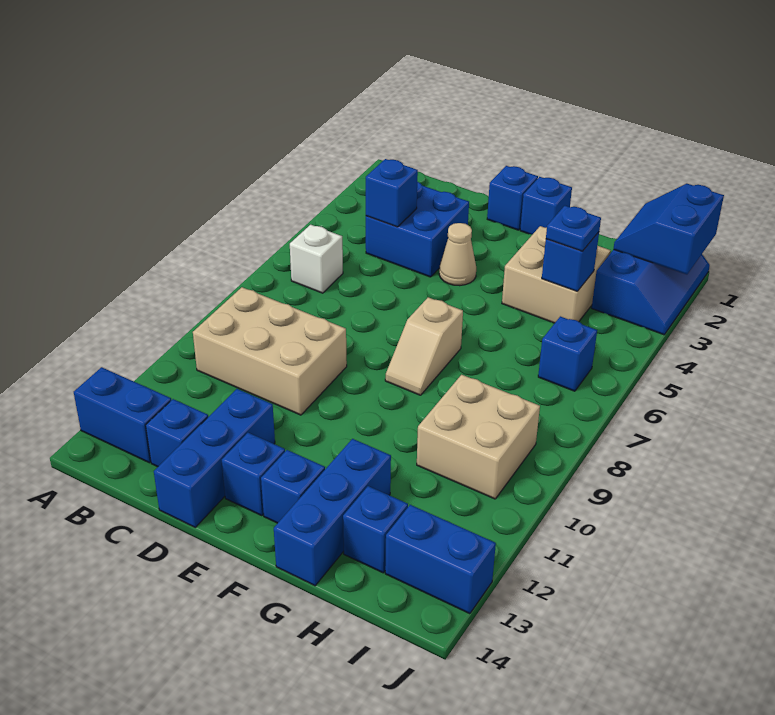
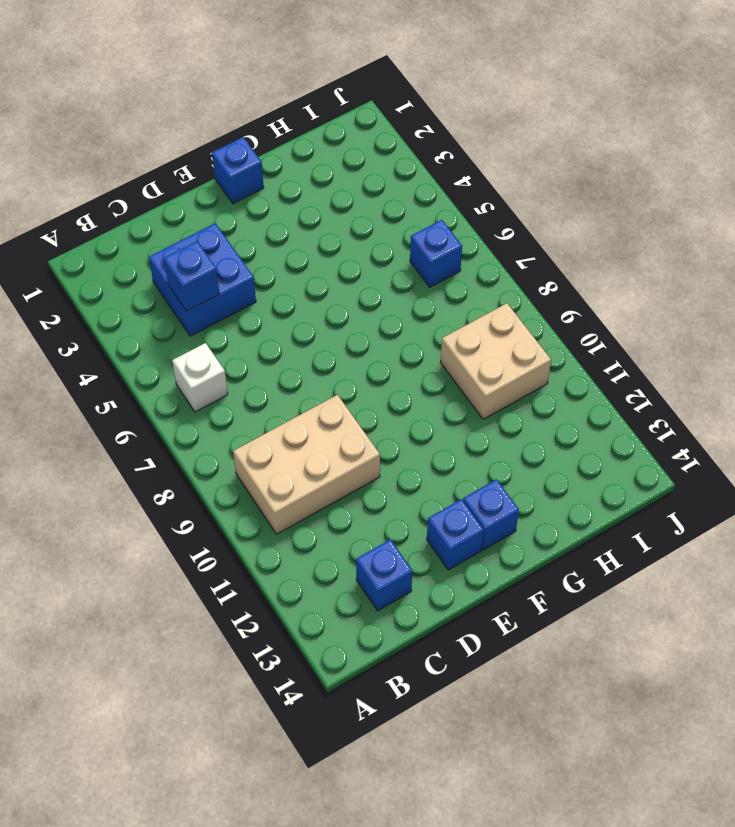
none -> blue 1x2 brick [74,367,171,463]
none -> blue 1x3 brick [154,389,275,527]
none -> blue 1x1 brick [487,166,538,230]

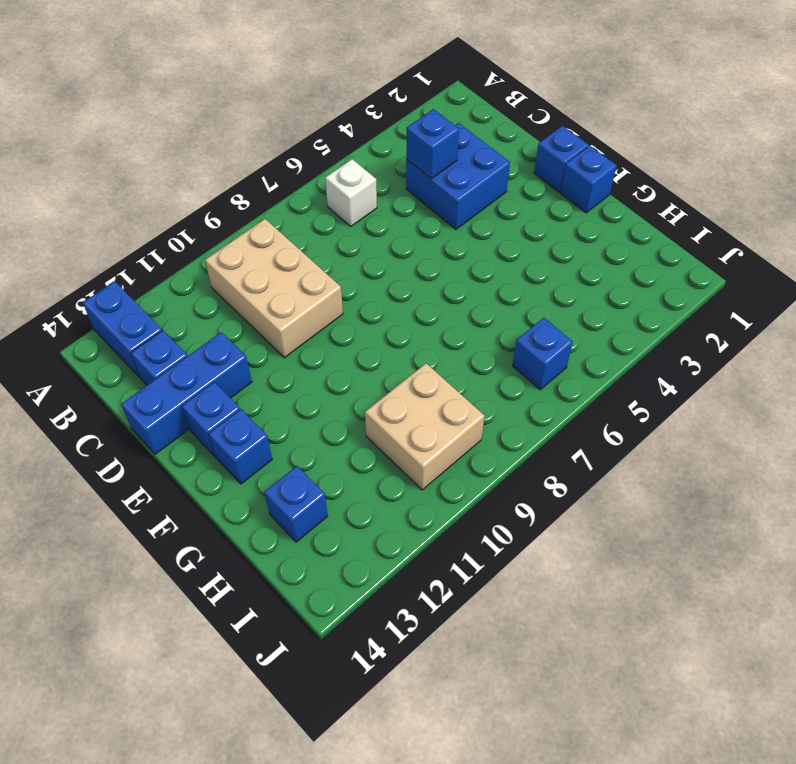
none -> tan 1x1 cone [439,223,476,286]
none -> tan 1x2 slope [385,297,463,395]
none -> tan 2x2 brick [502,226,611,323]

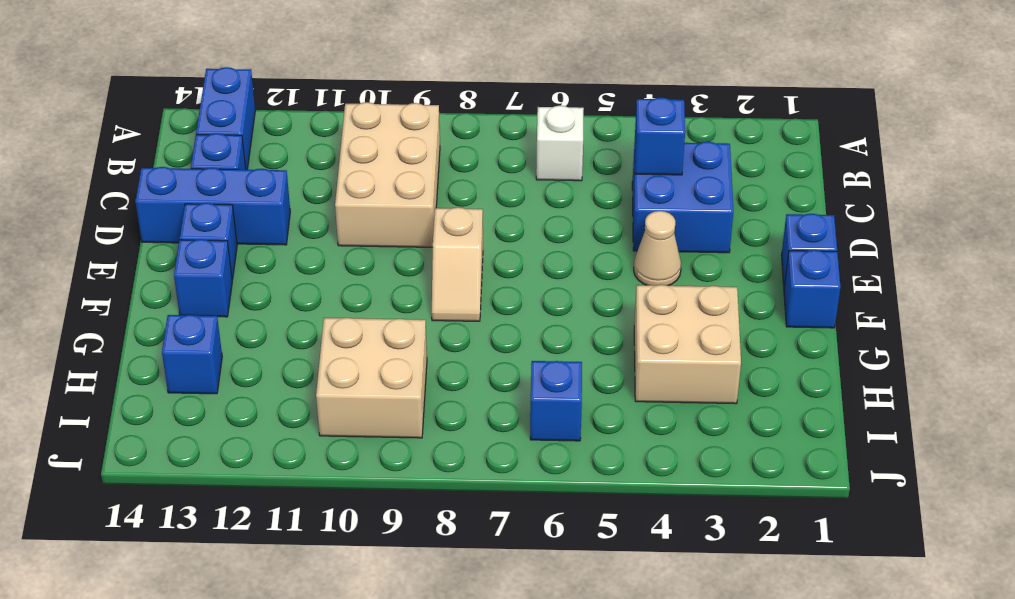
tan 1x2 slope [432,207,483,321] -> tan 1x2 slope turned to [385,297,463,395]
none -> blue 1x3 brick [274,439,391,586]
none -> blue 2x3 slope [592,250,710,335]
none -> blue 1x2 brick [385,505,496,614]

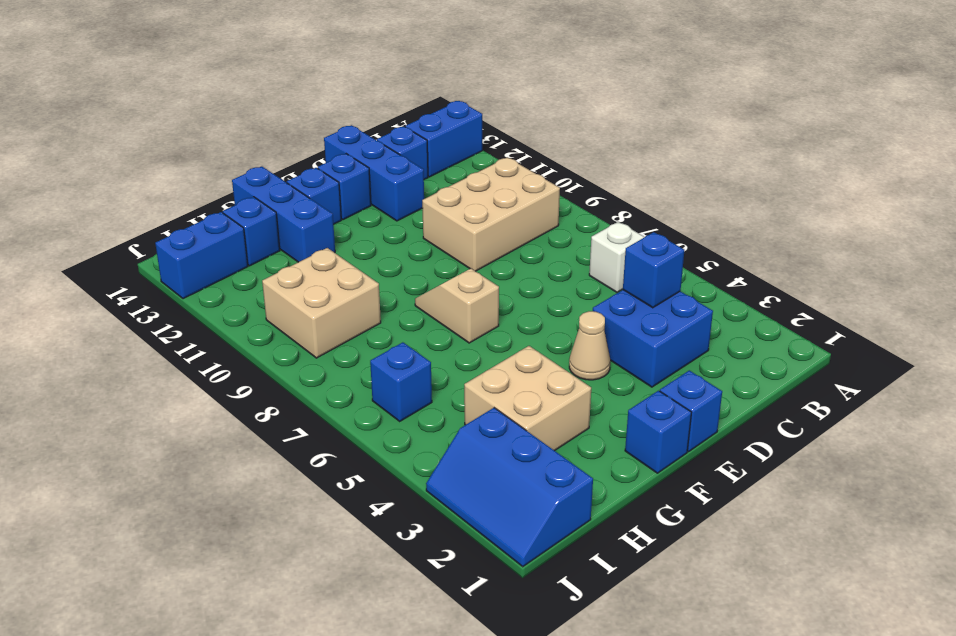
none -> blue 1x1 brick [542,232,599,291]
none -> blue 2x2 slope [614,184,724,274]
none -> blue 1x1 plate [546,206,601,251]

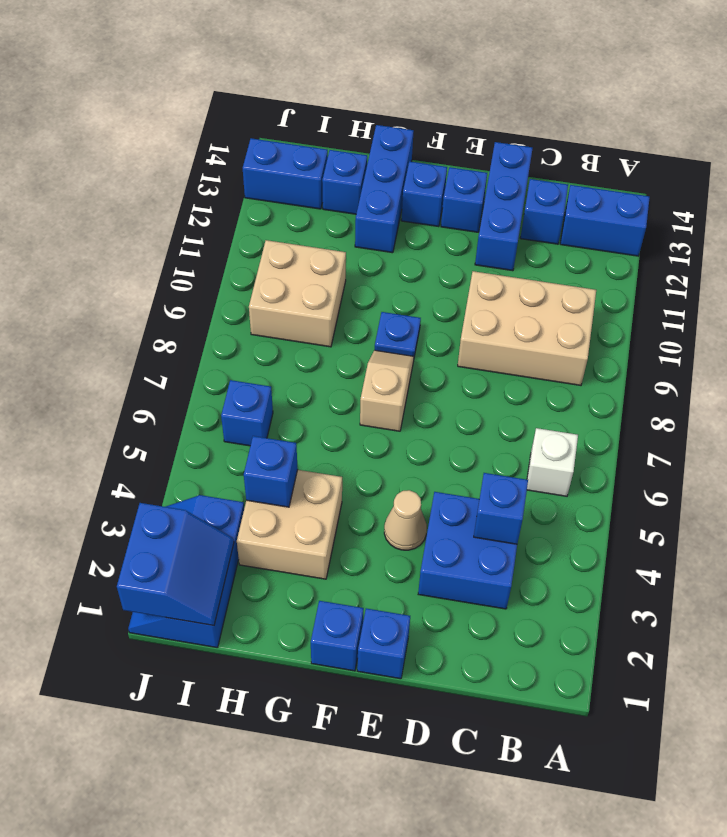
blue 1x1 plate [375,312,421,356] -> blue 1x1 plate moved to [546,206,601,251]

